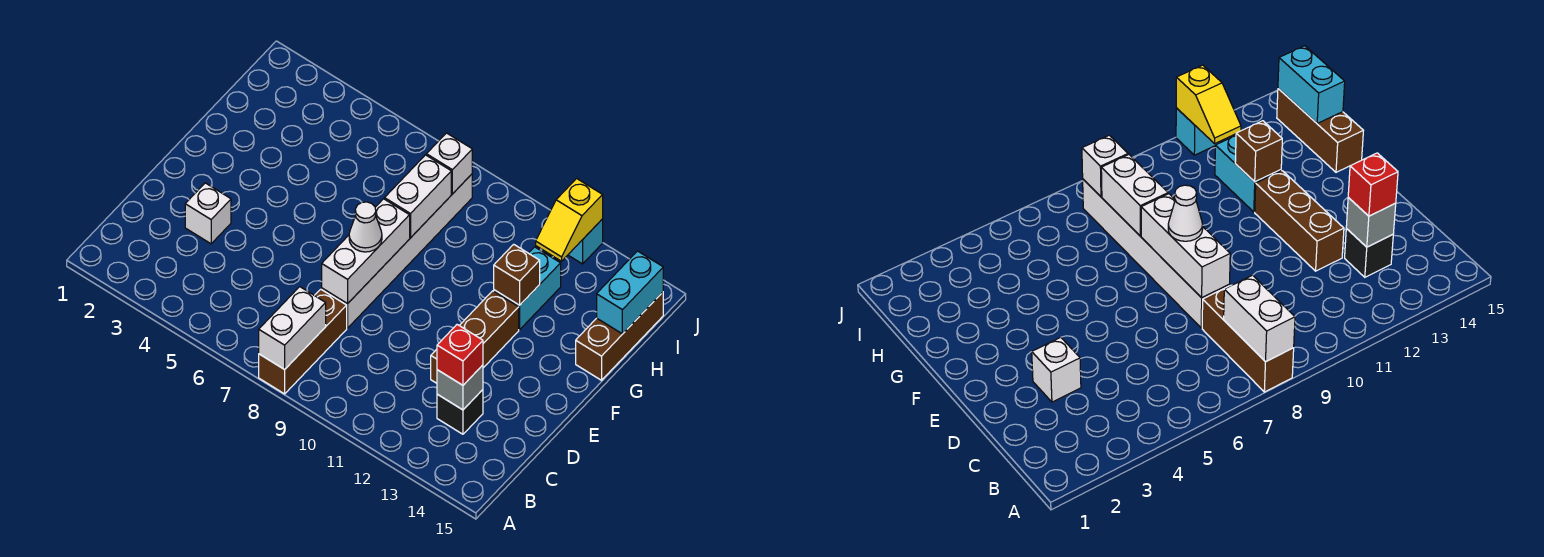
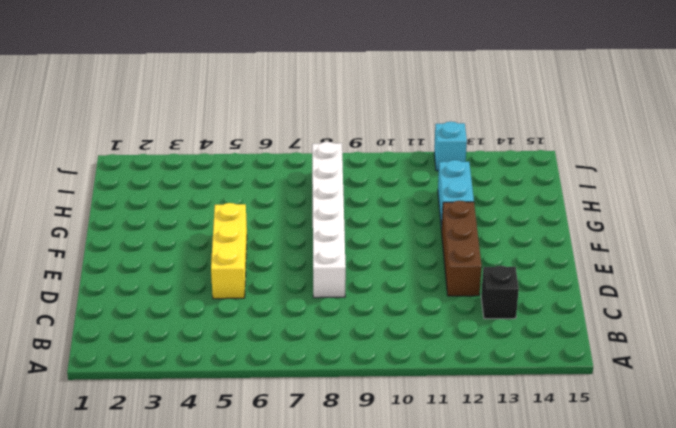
yellow 1x3 brick [211,203,247,299] -> none
none -> brown 1x3 brick [259,289,347,394]
none -> white 1x1 brick [185,183,231,244]
none -> brown 1x3 brick [576,292,663,380]

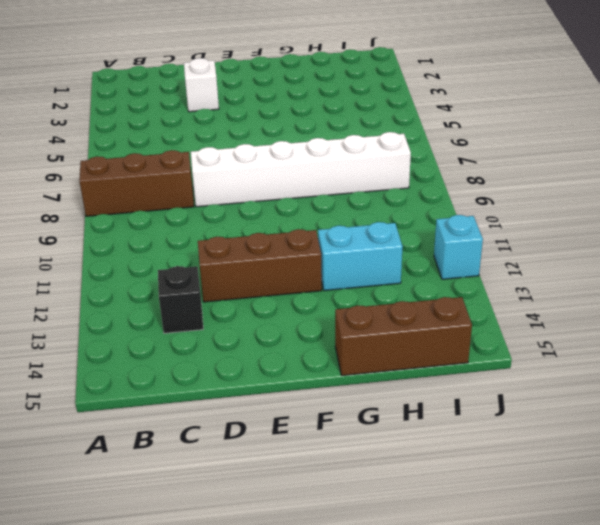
none -> white 1x2 brick [259,287,326,369]
none -> grey 1x1 brick [437,365,483,410]
none -> white 1x3 brick [322,199,410,304]

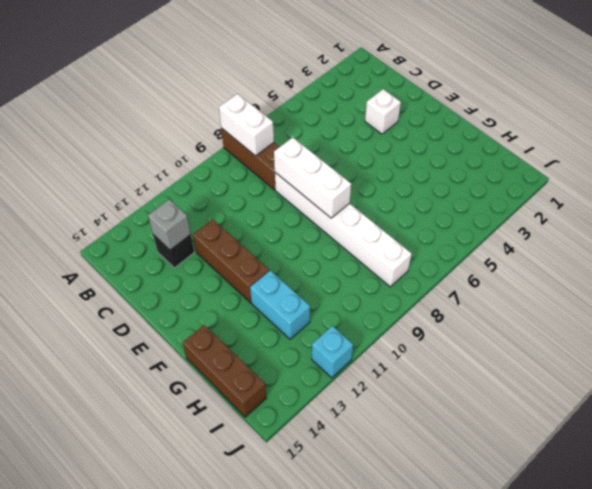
none -> white 1x2 brick [385,155,451,238]
none -> brown 1x1 brick [494,244,540,305]
none -> cyan 1x2 brick [597,251,663,334]

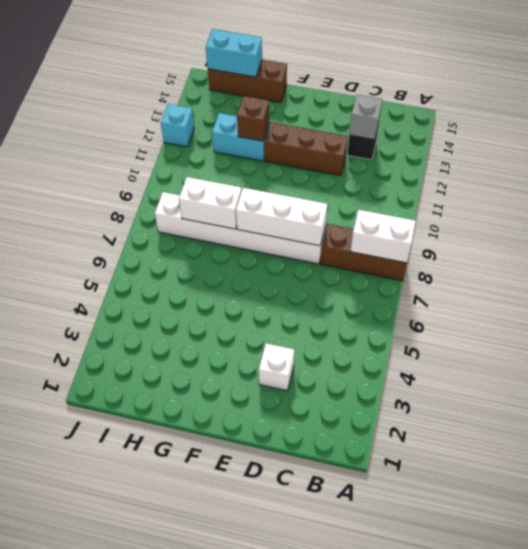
none -> white 1x1 brick [426,133,472,194]
none -> yellow 1x2 slope [536,179,603,261]
none -> red 1x1 brick [437,325,483,385]

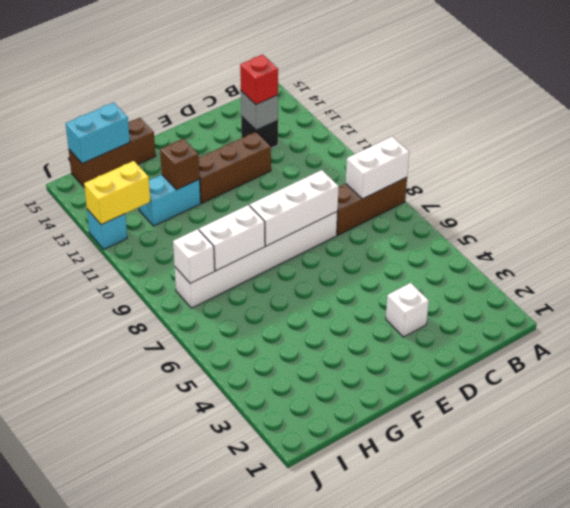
yellow 1x2 brick [84,161,150,225] -> yellow 1x2 slope [536,179,603,261]
none -> white 1x1 cone [349,202,382,252]

